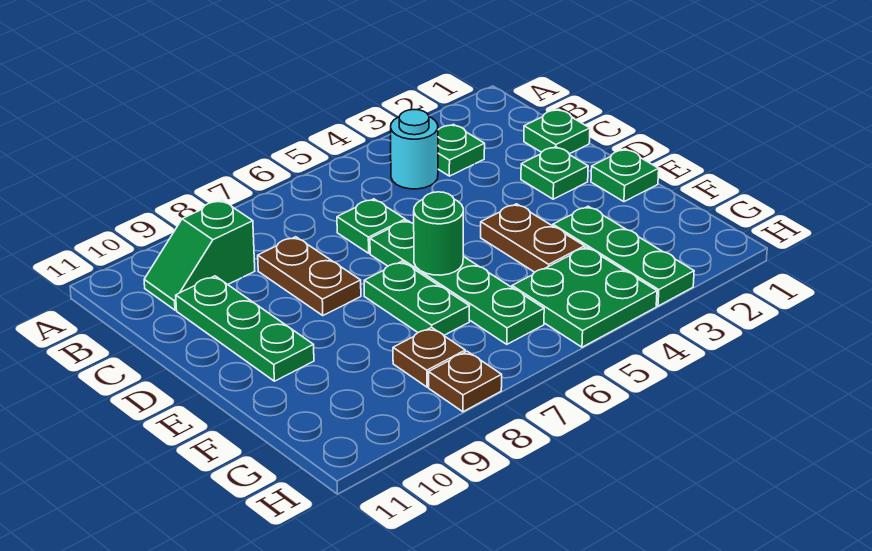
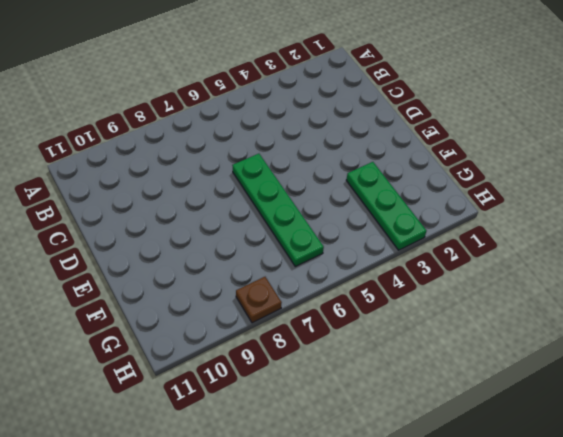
none -> green 1x1 plate [438,124,485,176]
none -> cyan 1x1 round brick [391,110,438,189]
none -> green 1x2 slope [144,200,255,310]

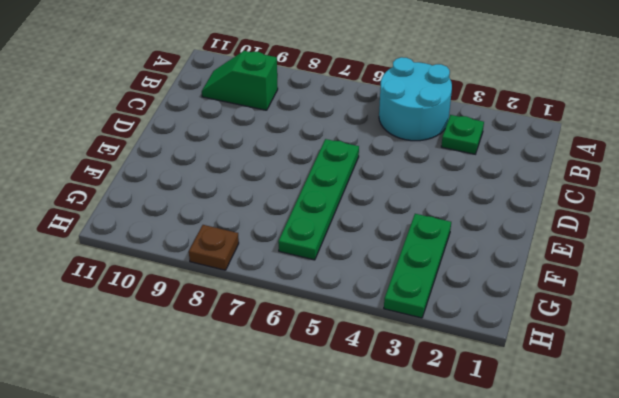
cyan 2x2 round brick [379,57,452,141] -> cyan 1x1 round brick [391,110,438,189]
none -> green 1x1 plate [524,110,590,154]
none -> green 1x1 plate [337,199,405,253]
none -> brown 1x2 plate [258,237,361,315]

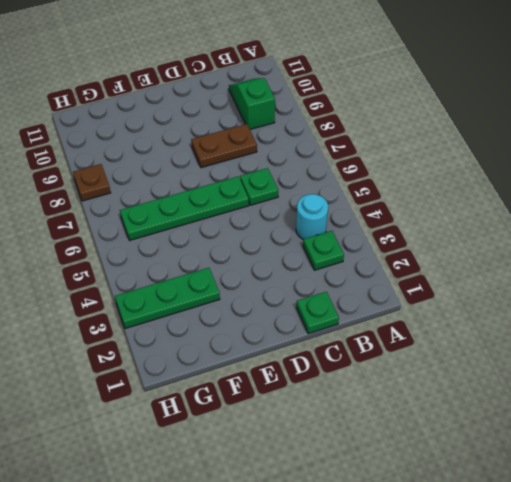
none -> green 1x3 plate [176,276,314,381]
none -> green 1x1 plate [521,147,588,199]
none -> green 1x1 plate [591,149,659,202]

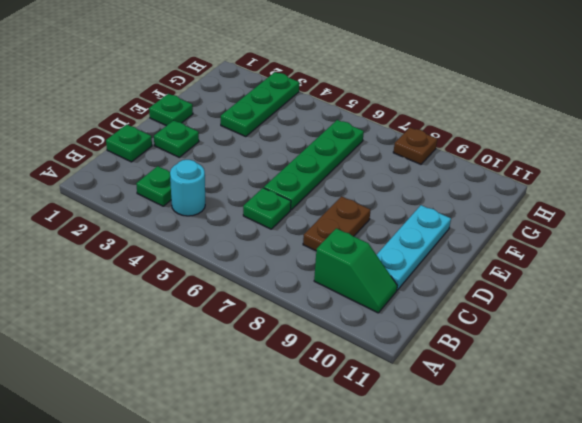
cyan 1x3 plate [377,205,451,290] -> green 1x3 plate [176,276,314,381]
none -> brown 1x2 plate [481,204,585,272]
none -> green 1x2 plate [364,261,469,335]
none -> green 2x2 plate [512,247,657,347]

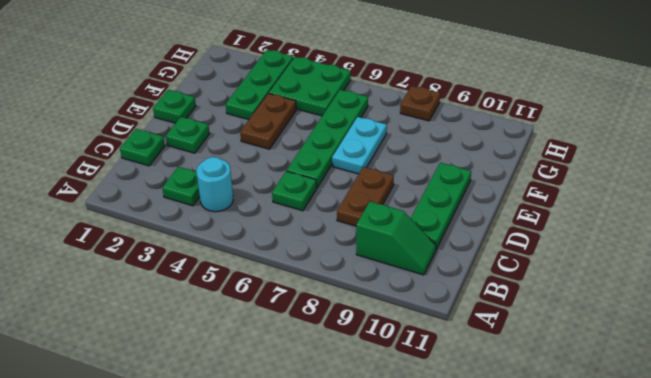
cyan 1x2 plate [332,117,387,174] -> green 1x2 plate [364,261,469,335]
none -> brown 1x1 plate [393,327,465,387]
none -> green 1x1 round brick [414,192,463,275]

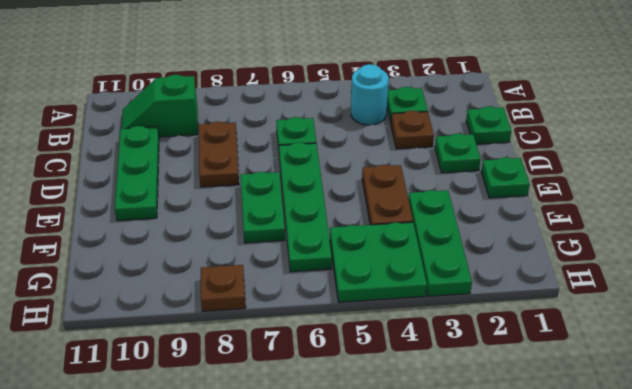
brown 1x1 plate [391,111,434,149] -> brown 1x1 plate moved to [393,327,465,387]
none -> green 1x1 round brick [414,192,463,275]

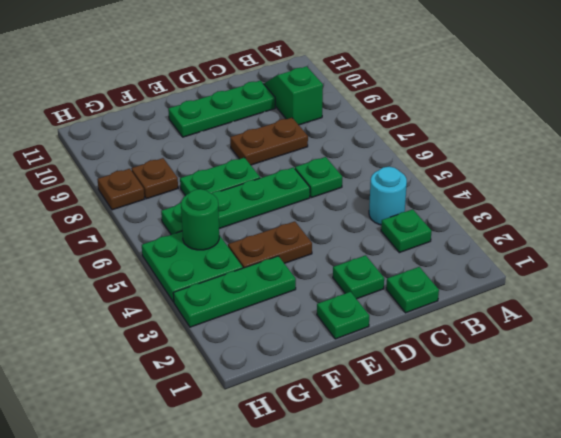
green 1x1 round brick [181,189,219,250] -> green 1x1 round brick moved to [414,192,463,275]

